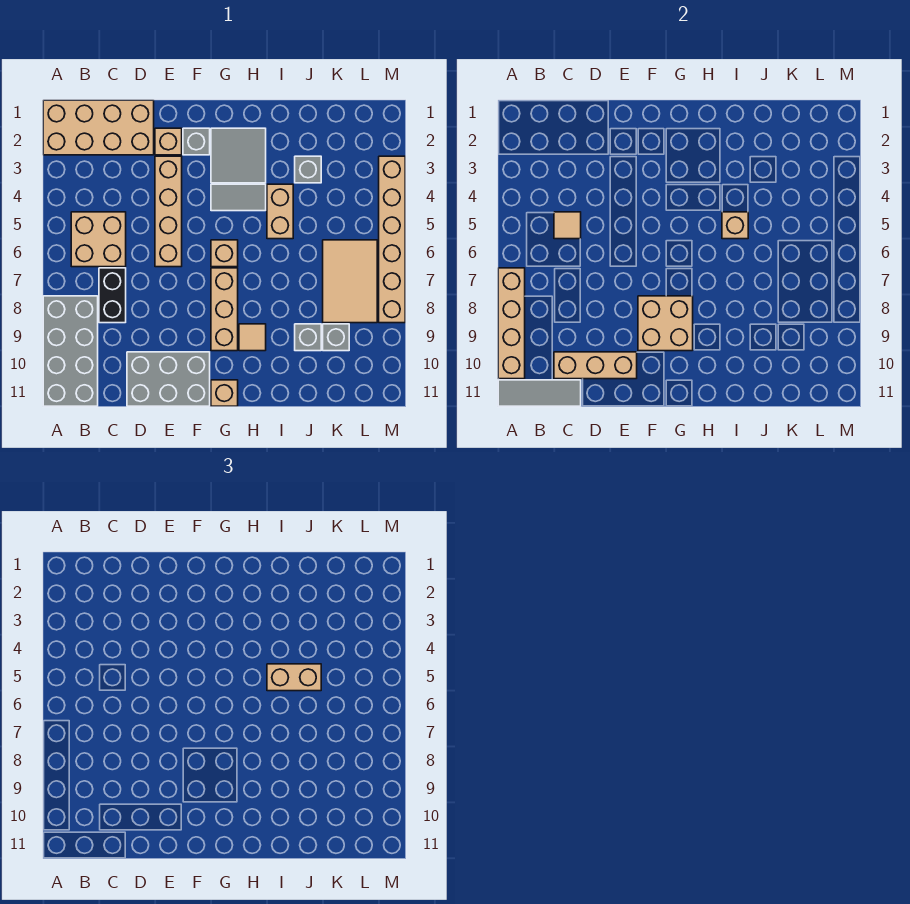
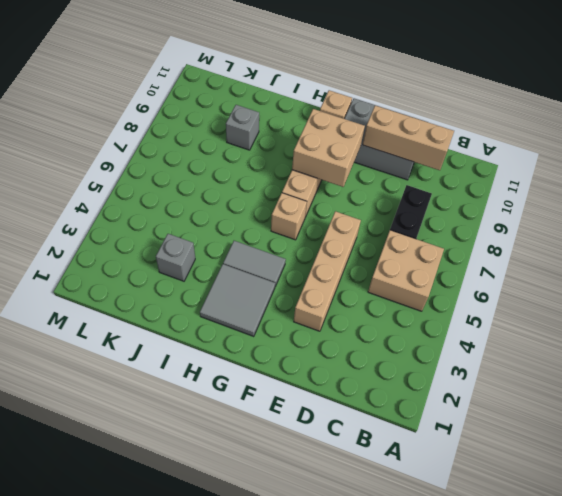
none -> tan 2x4 brick [43,100,154,155]
none -> grey 2x4 brick [43,296,98,406]
none -> tan 1x1 brick [155,128,182,155]

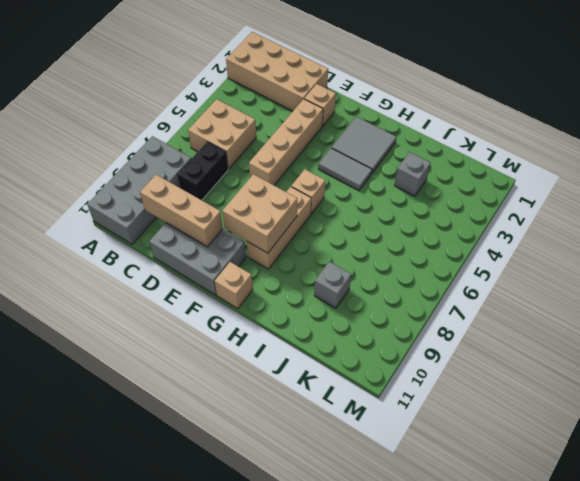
none -> grey 1x1 brick [183,128,210,155]
none -> tan 1x1 tile [239,324,266,351]
none -> tan 1x2 brick [267,184,293,239]

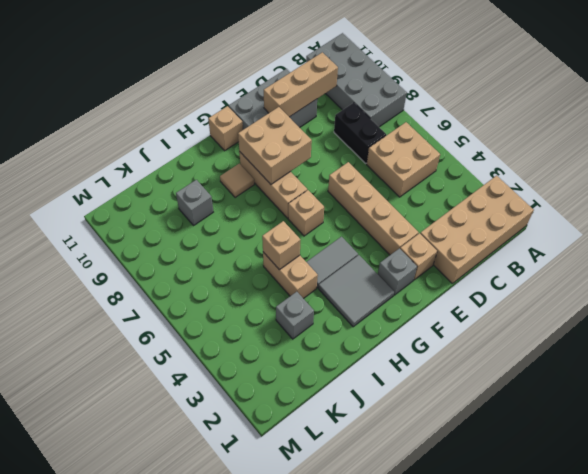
none -> tan 2x3 tile [323,240,377,323]
none -> grey 1x1 brick [323,324,349,351]
none -> tan 1x6 brick [379,156,405,323]

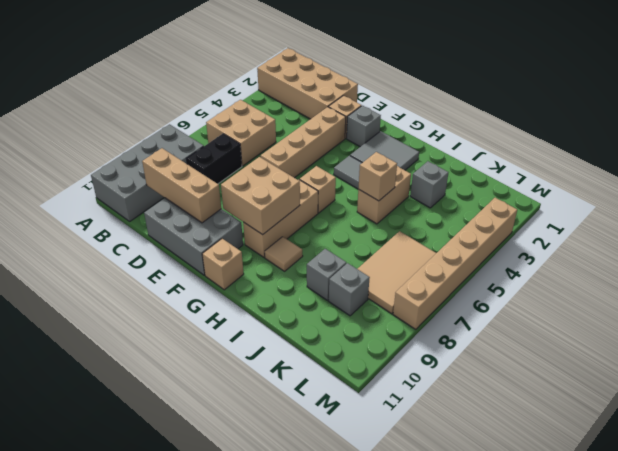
none -> tan 1x4 brick [498,268,525,379]
none -> grey 1x3 tile [498,380,581,406]
none -> tan 1x1 tile [554,212,581,239]

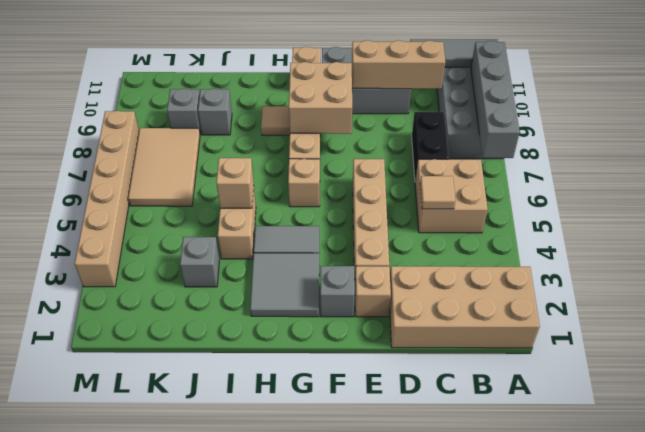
grey 1x4 brick [471,41,520,158] -> tan 1x4 brick [498,268,525,379]
none -> tan 1x2 brick [267,664,321,691]

